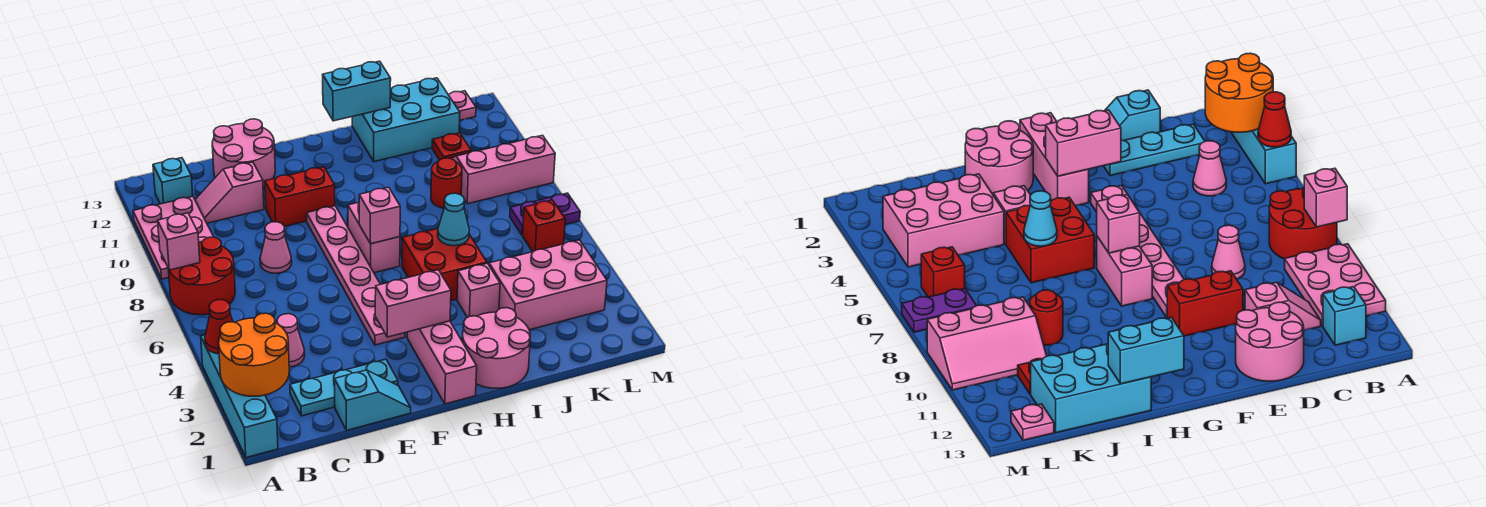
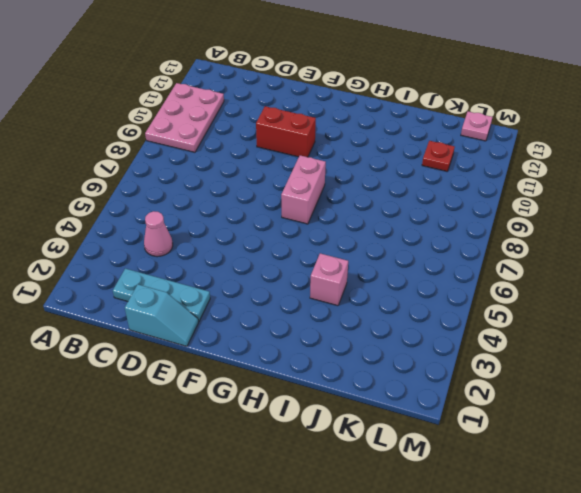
none -> cyan 1x4 brick [201,335,278,458]
none -> red 2x2 round brick [168,237,235,315]
none -> cyan 1x1 brick [153,158,193,204]
none -> pink 1x2 slope [195,162,264,223]

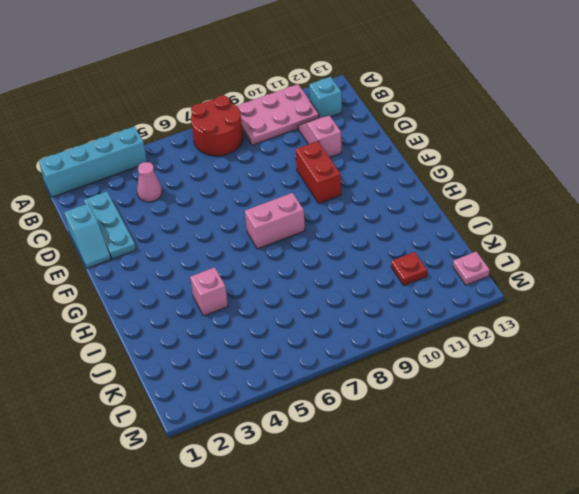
none -> pink 1x1 cone [260,222,292,273]
none -> pink 2x2 round brick [212,119,275,187]
none -> pink 1x6 plate [307,206,405,345]
none -> pink 1x3 brick [407,321,477,404]

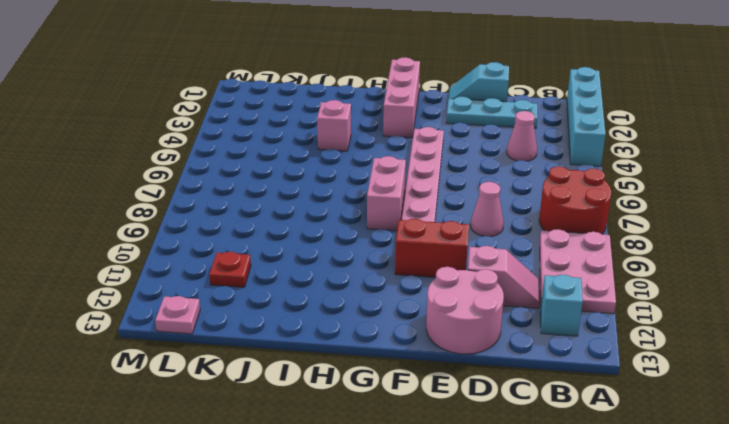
none -> pink 2x2 round brick [462,308,530,388]
none -> red 2x2 brick [402,229,487,301]
none -> cyan 2x3 brick [352,78,460,162]
none -> pink 2x3 brick [489,240,607,330]

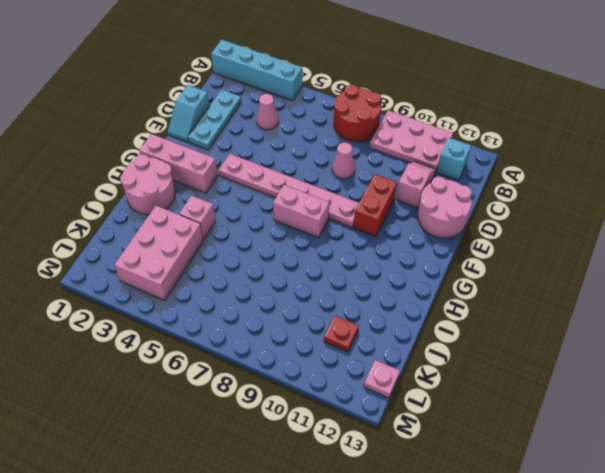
none -> red 2x2 brick [402,229,487,301]
none -> cyan 2x3 brick [352,78,460,162]
none -> red 1x1 round brick [431,158,462,208]
none -> pink 2x3 slope [451,135,555,204]

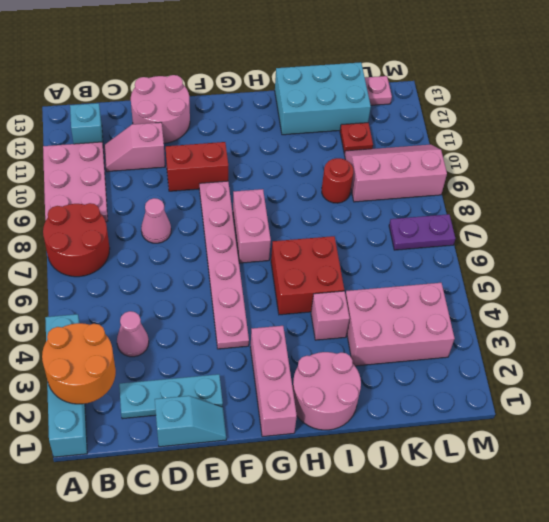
none -> red 1x1 brick [523,200,565,252]
none -> red 1x1 cone [205,300,233,354]
none -> pink 1x1 brick [158,213,200,270]
none -> pink 1x2 brick [375,270,451,337]

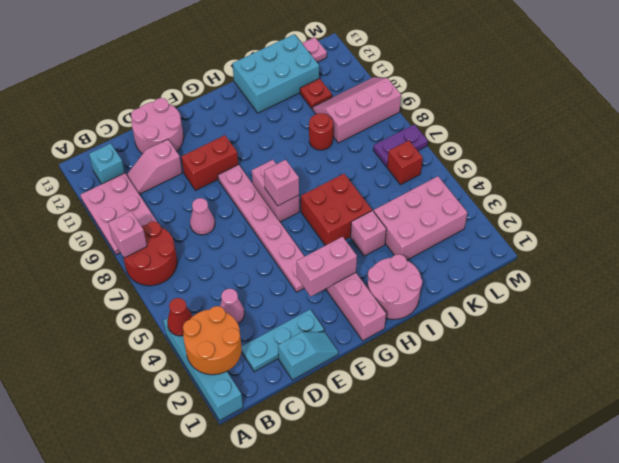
none -> cyan 1x2 brick [323,61,391,121]
none -> cyan 1x1 cone [438,193,469,246]

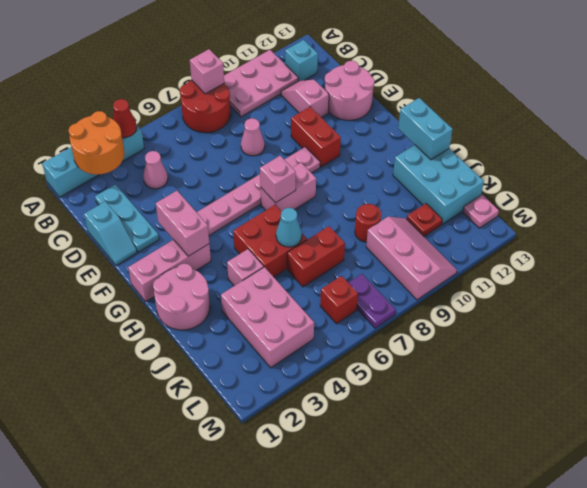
red 1x2 brick [287,226,345,287] -> none

